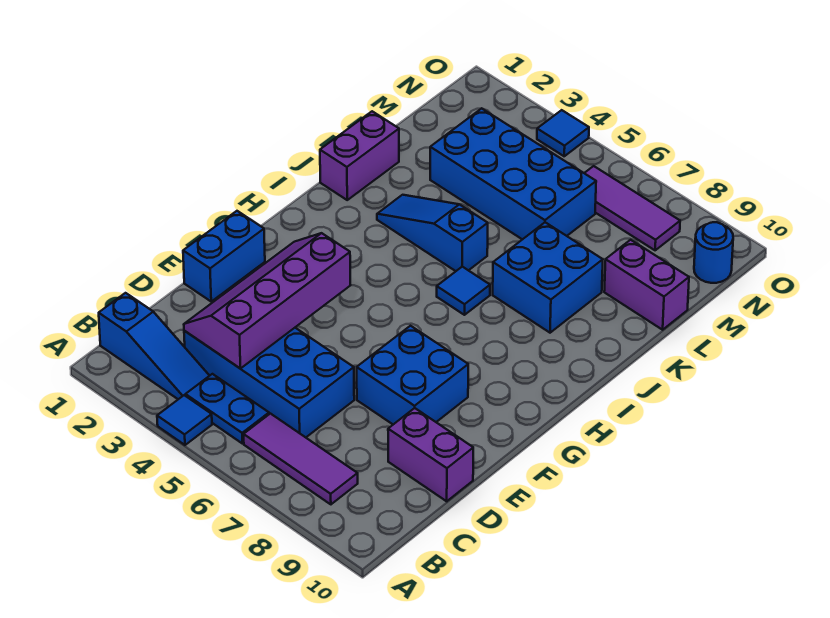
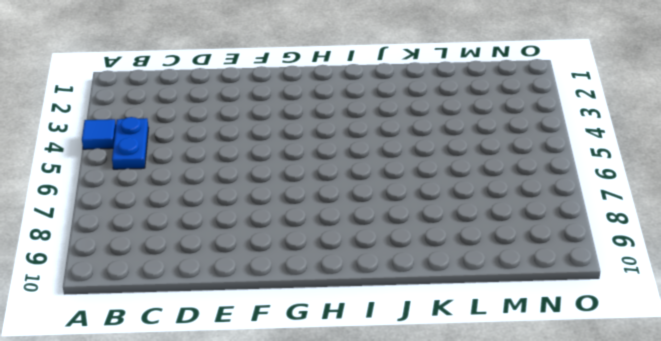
none -> blue 1x3 slope [99,293,209,399]
none -> purple 1x3 tile [244,414,358,504]
none -> blue 2x4 brick [184,328,354,437]

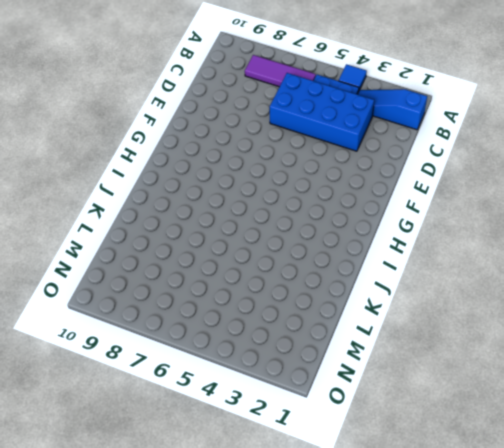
none -> purple 1x2 brick [388,408,473,501]
none -> blue 1x2 brick [183,211,265,301]
none -> blue 2x2 brick [357,326,468,424]

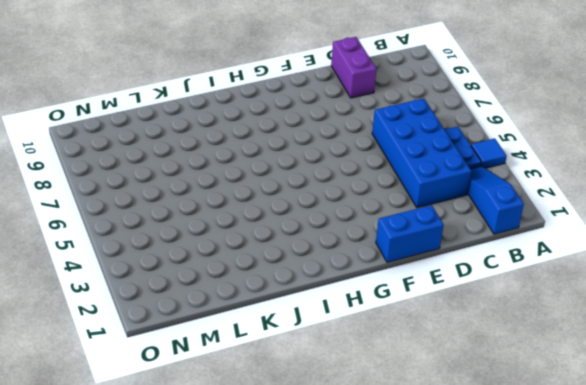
none -> purple 1x3 tile [244,414,358,504]
none -> blue 2x2 brick [357,326,468,424]
none -> blue 1x1 tile [437,267,490,315]

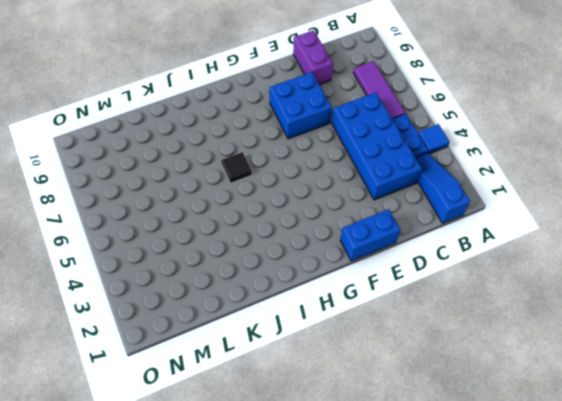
black 1x1 tile [221,152,252,183] -> blue 1x1 tile [437,267,490,315]
none -> purple 1x2 brick [320,111,399,200]
none -> blue 1x3 slope [377,195,488,271]
none -> blue 2x2 brick [493,222,603,333]

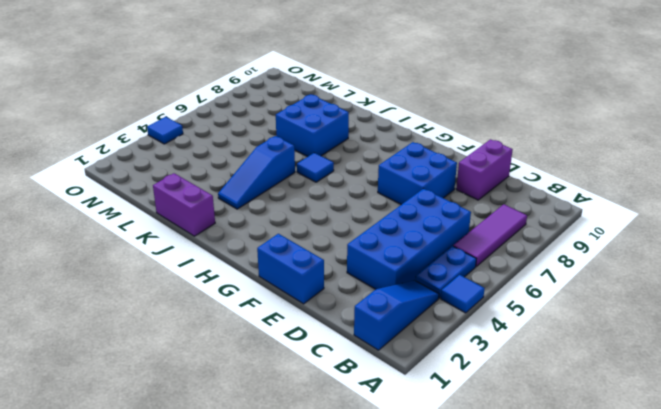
none -> blue 2x4 brick [430,108,596,240]
none -> purple 1x2 brick [604,240,689,330]
none -> purple 1x3 tile [585,166,680,250]

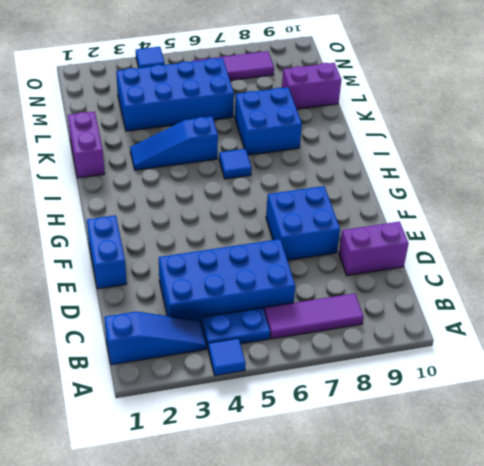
none -> blue 1x1 round brick [694,222,733,283]
none -> purple 2x4 slope [184,233,350,369]

